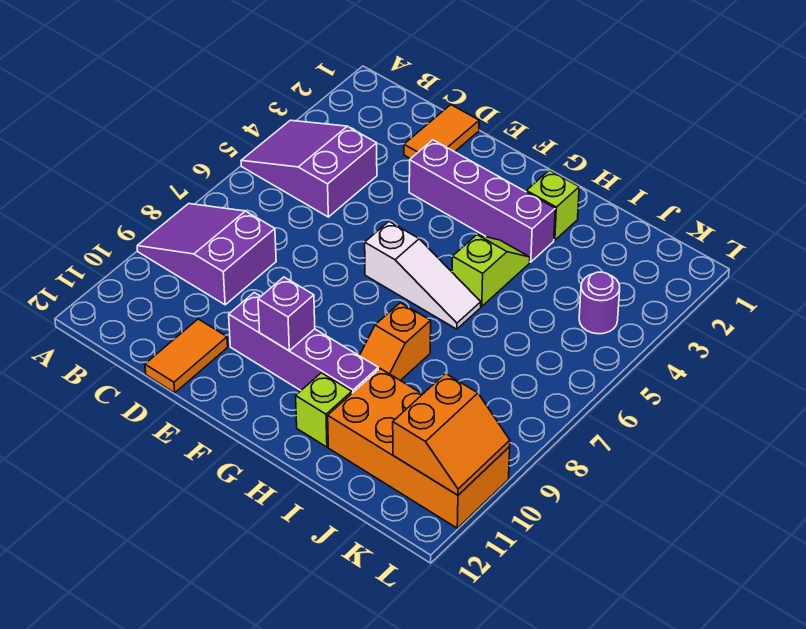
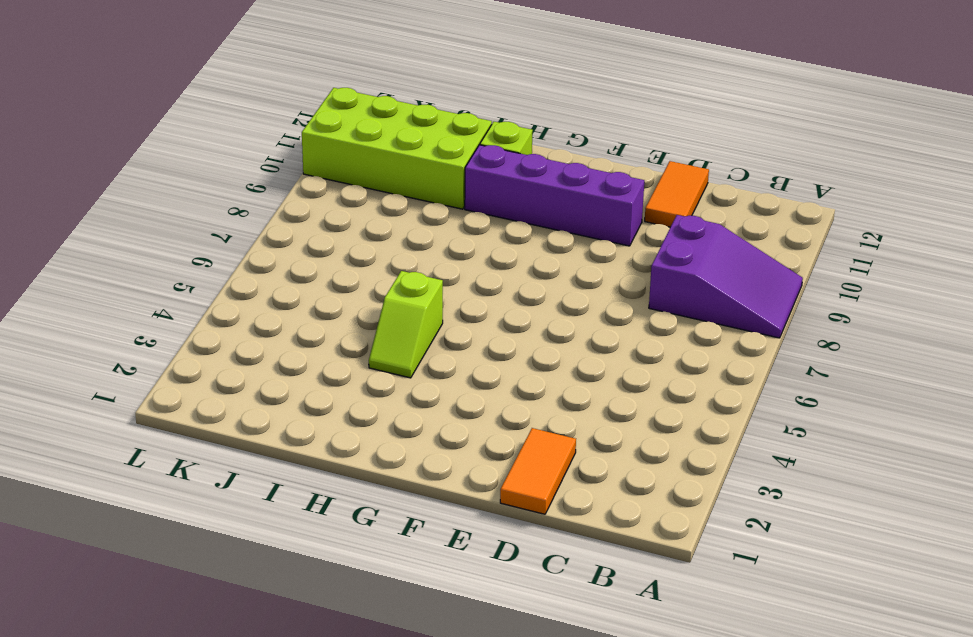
lime 2x4 brick [302,88,492,209] -> orange 2x4 brick [328,369,510,528]
none -> purple 2x3 slope [241,120,377,217]
none -> purple 1x4 brick [409,140,555,262]
none -> white 1x3 slope [365,222,481,329]

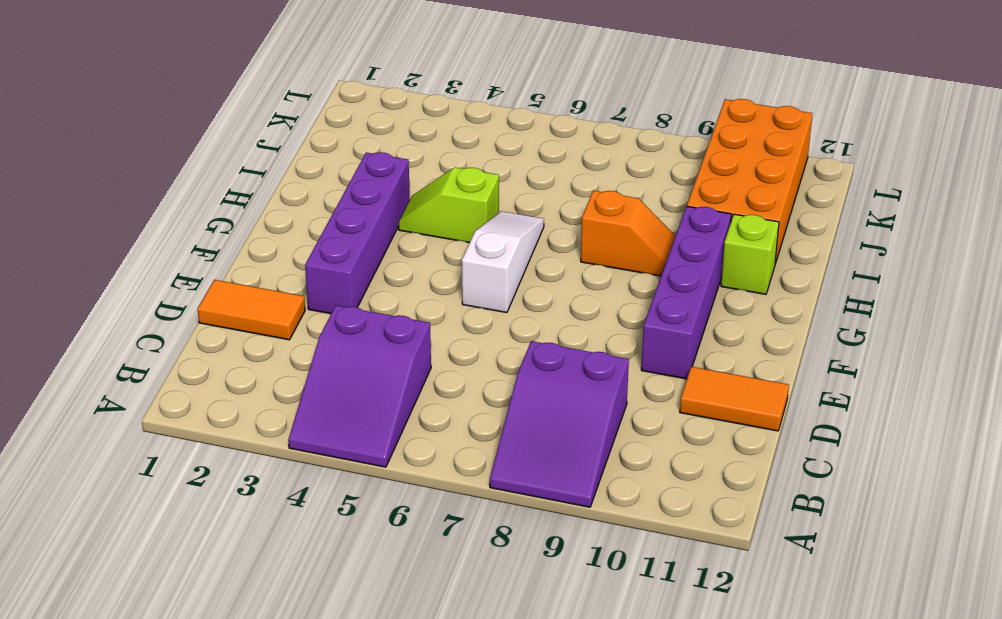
none -> lime 1x1 brick [526,170,579,240]
none -> purple 1x1 round brick [579,272,620,334]
none -> purple 1x1 brick [258,277,315,351]

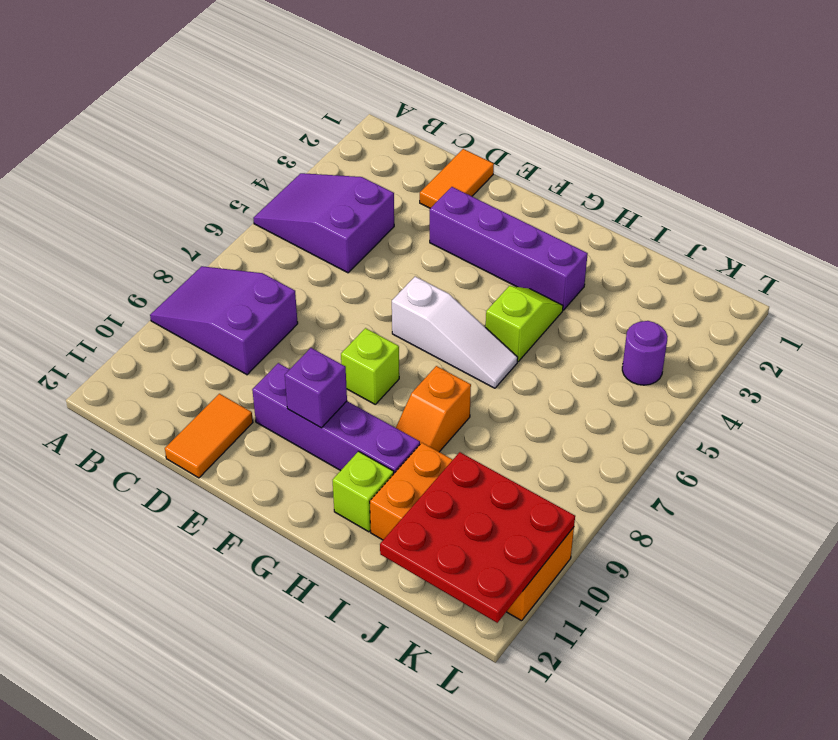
lime 1x1 brick [341,328,399,404] -> lime 1x1 brick moved to [526,170,579,240]
red 3x3 plate [380,452,575,623] -> orange 2x2 slope [393,374,510,495]

